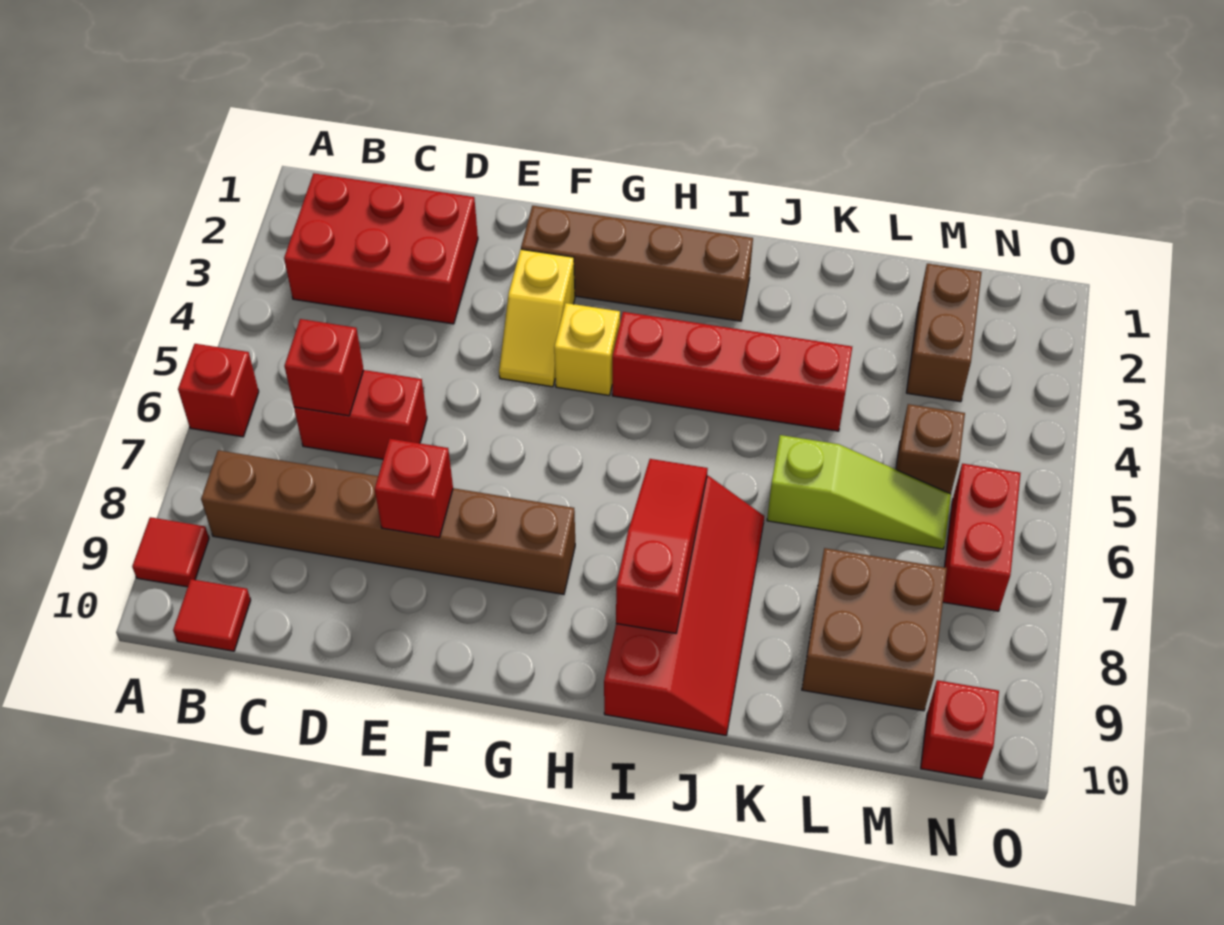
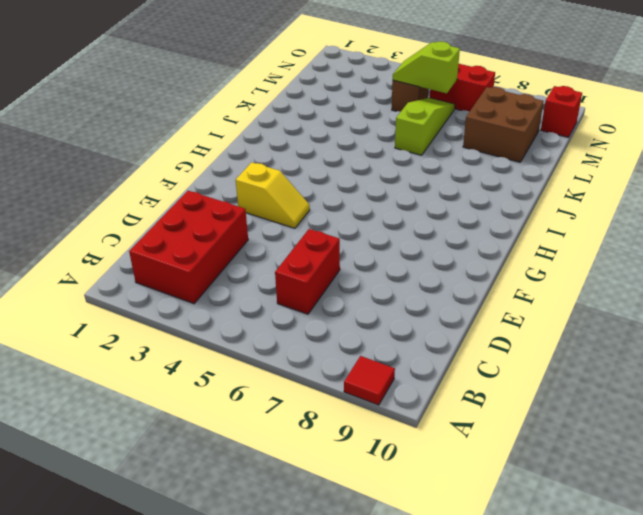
lime 1x2 slope [393,41,460,93] -> none
none -> red 1x1 brick [178,344,259,437]
none -> brown 1x6 brick [201,450,575,594]
none -> red 1x1 tile [173,579,251,651]

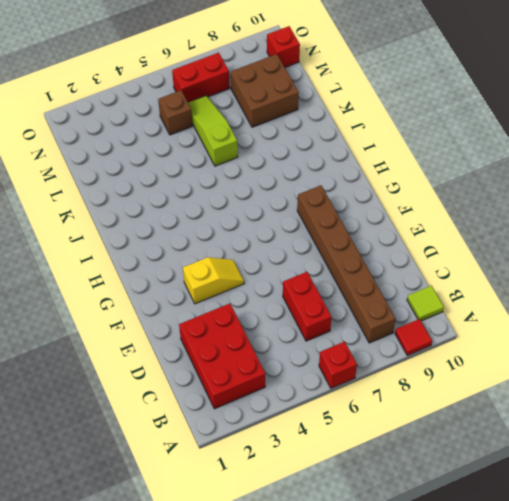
lime 1x1 tile [407,286,444,321] -> red 1x1 tile [173,579,251,651]
none -> brown 1x4 brick [521,206,753,321]
none -> yellow 1x1 brick [554,303,620,395]
none -> red 1x4 brick [612,312,852,431]

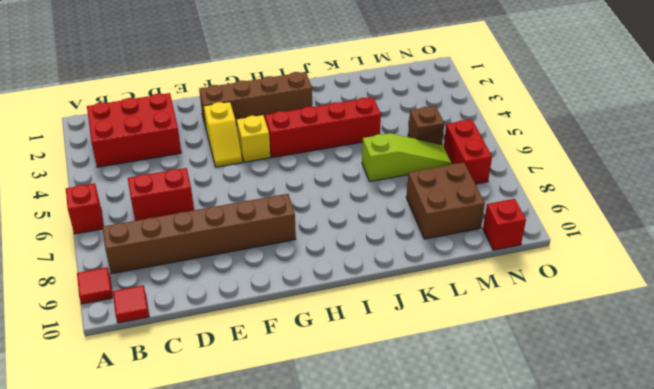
none -> red 2x4 slope [604,476,764,735]
none -> brown 1x2 brick [906,264,982,402]
none -> red 1x1 brick [284,319,364,416]

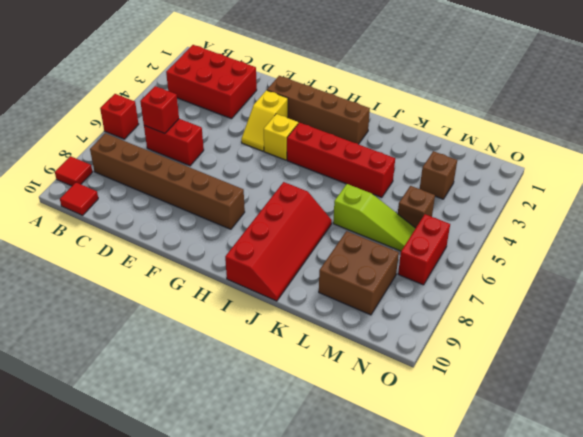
brown 1x1 brick [420,151,457,199] -> brown 1x2 brick [906,264,982,402]
none -> red 1x1 brick [921,680,999,779]
none -> red 1x1 brick [375,439,453,538]
none -> red 1x3 slope [616,459,708,633]

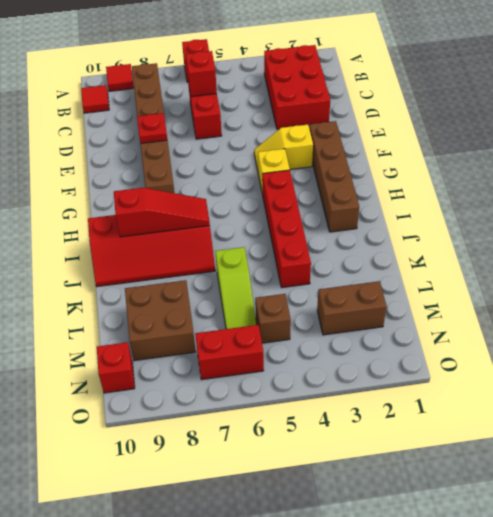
red 1x1 plate [137,113,167,144] -> red 1x1 brick [375,439,453,538]

